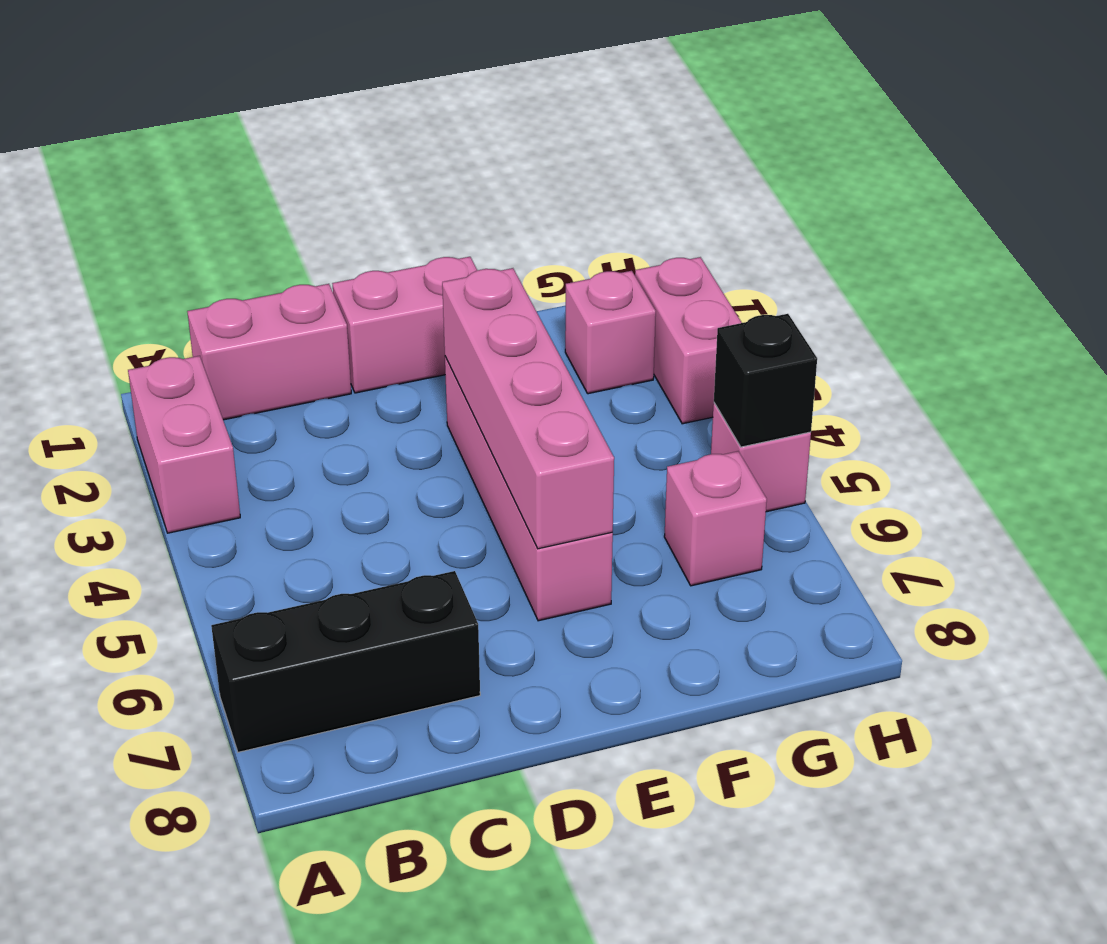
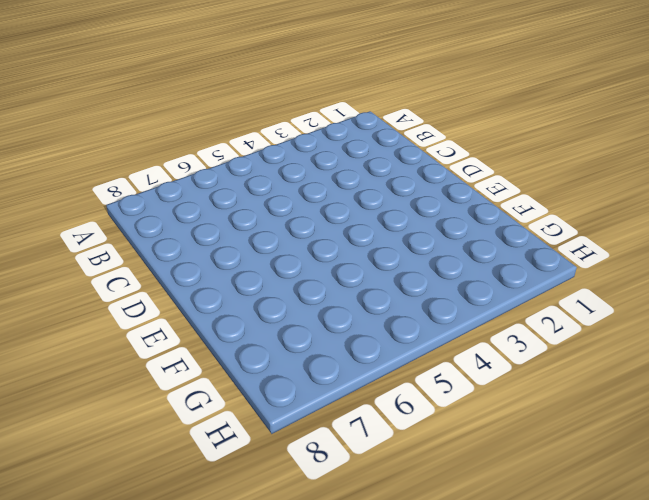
none -> pink 1x2 brick [128,356,240,533]
none -> black 1x3 brick [211,571,480,752]

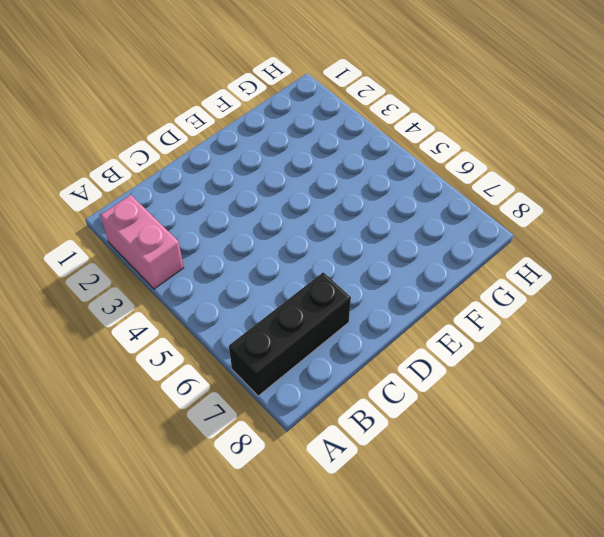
none -> pink 1x2 brick [187,284,351,420]
none -> pink 1x2 brick [332,257,477,393]

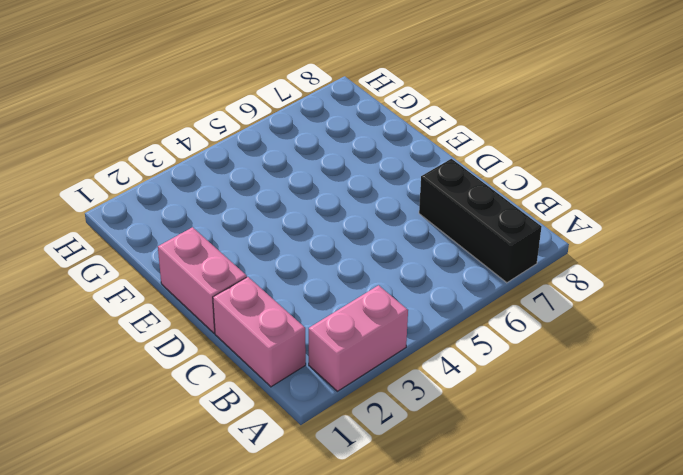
none -> pink 1x4 brick [445,357,613,621]
none -> pink 1x1 brick [565,271,656,394]

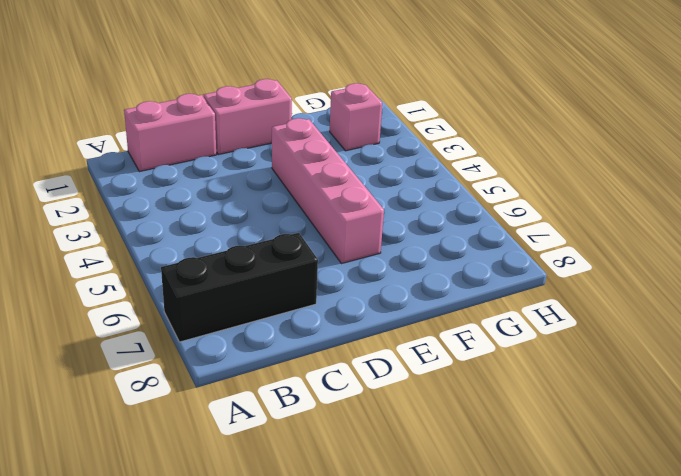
none -> pink 1x2 brick [128,356,240,533]
none -> pink 1x1 brick [664,451,767,586]

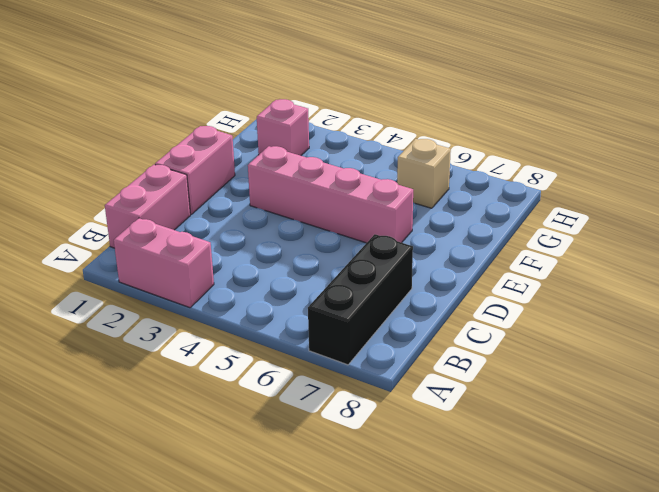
tan 1x1 brick [397,139,451,208] -> pink 1x1 brick [664,451,767,586]
none -> pink 1x2 brick [635,257,742,424]
none -> pink 1x1 brick [711,403,811,512]

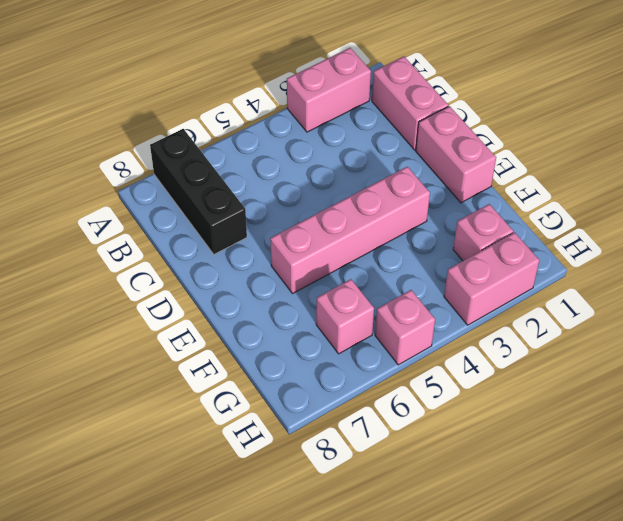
none -> pink 1x4 brick [442,268,614,549]
none -> black 1x1 brick [714,314,817,447]

